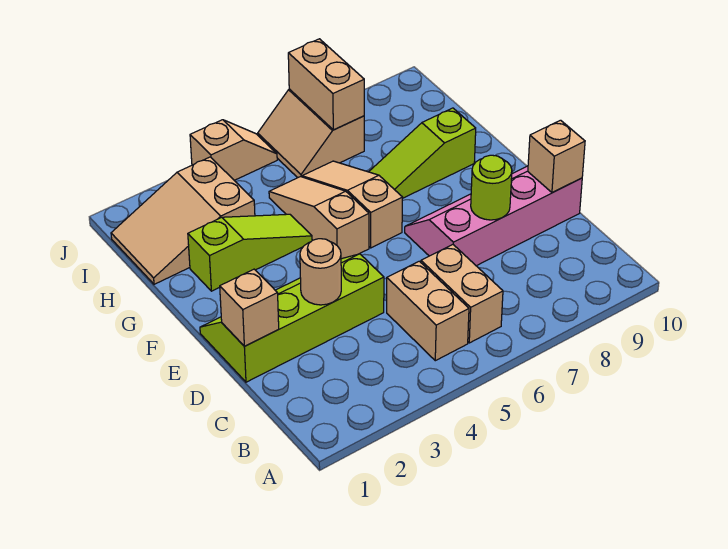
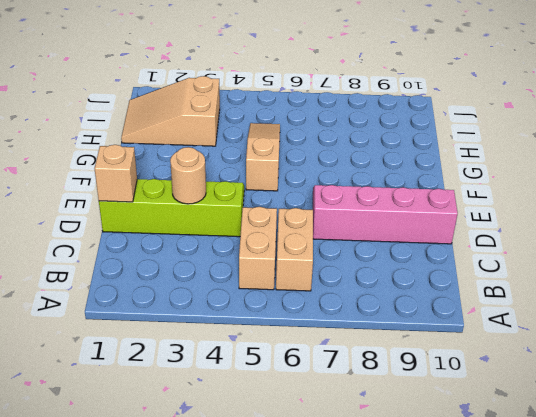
none -> tan 1x3 slope [302,161,403,248]
none -> lime 1x3 slope [188,214,312,291]
none -> lime 1x3 slope [369,108,476,198]

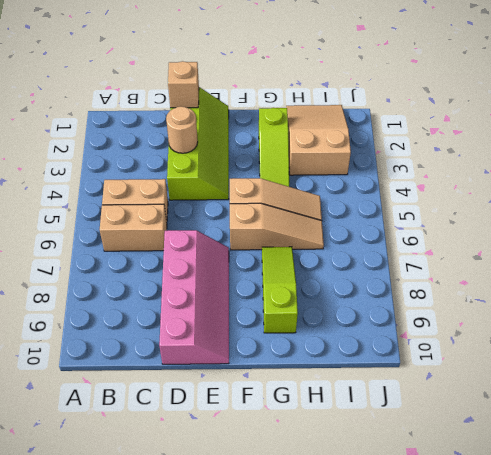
none -> tan 2x2 slope [258,89,364,178]
none -> tan 1x2 slope [190,120,277,180]
none -> lime 1x1 round brick [471,155,512,220]

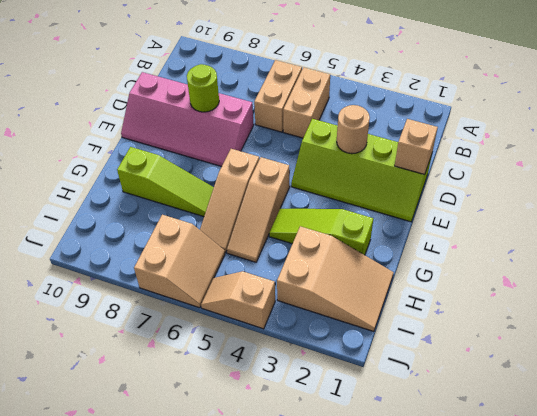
none -> tan 1x1 brick [528,120,585,192]
none -> tan 1x2 brick [288,39,364,130]

